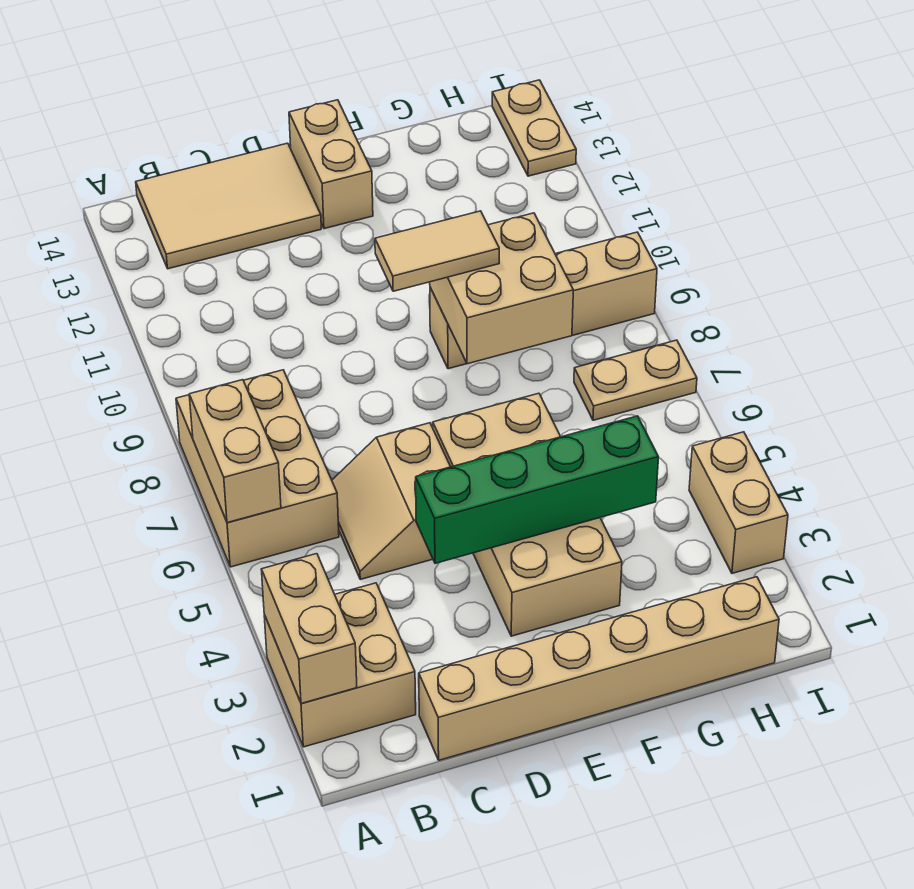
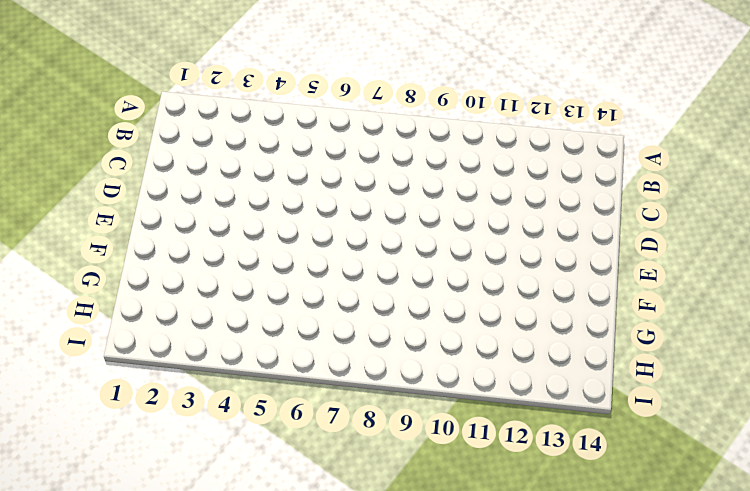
none -> tan 2x2 brick [264,583,416,747]
none -> tan 2x3 brick [176,370,339,567]
none -> tan 2x3 tile [136,143,321,269]

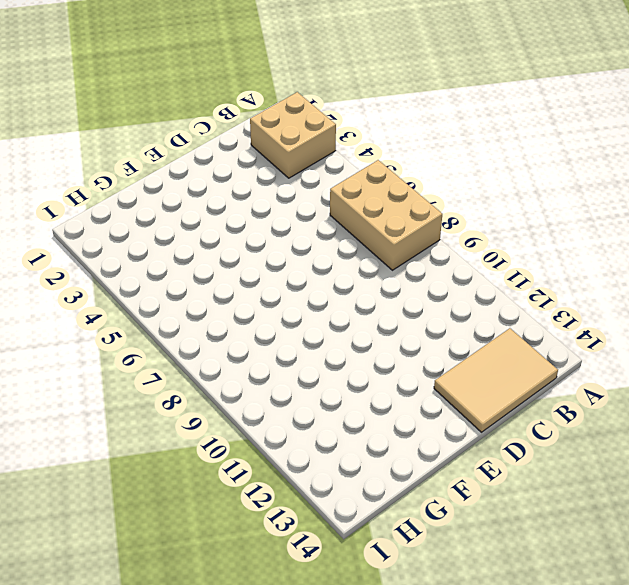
none -> tan 1x6 brick [419,577,779,760]
none -> tan 2x2 slope [332,423,450,579]
none -> tan 2x4 brick [433,393,622,636]

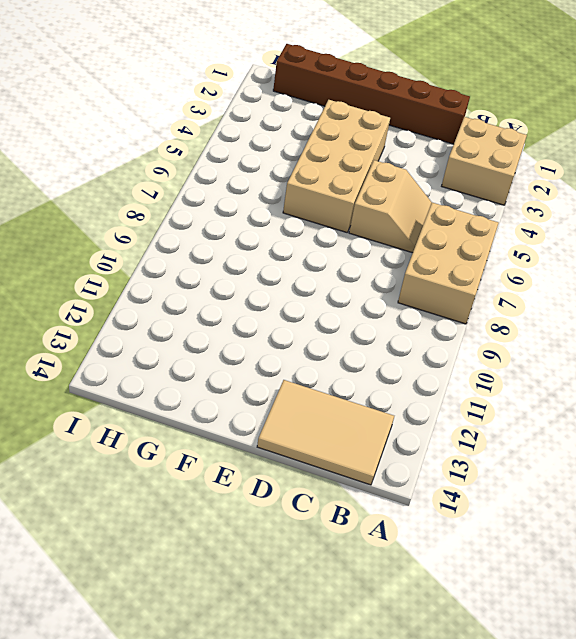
brown 1x6 brick [273,44,470,144] -> tan 1x6 brick [419,577,779,760]
none -> tan 1x2 brick [289,100,373,229]
none -> tan 1x4 brick [430,232,657,369]
none -> tan 1x2 plate [574,340,697,420]

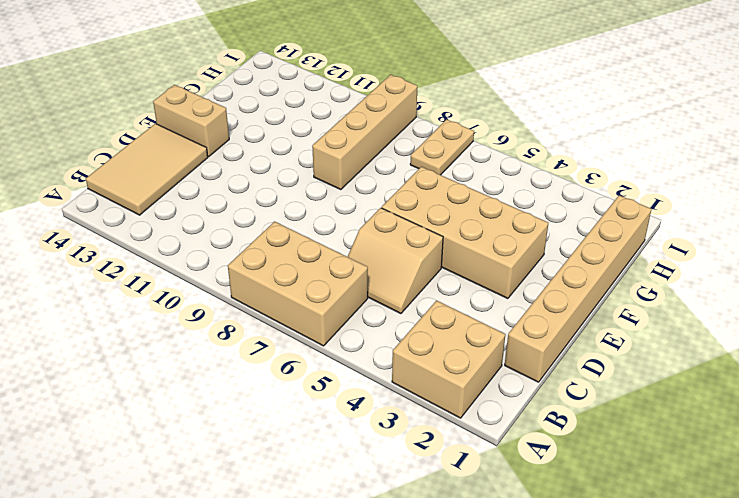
none -> tan 1x2 brick [689,432,788,573]
none -> tan 1x2 plate [492,80,576,176]
none -> tan 1x2 brick [261,554,357,704]

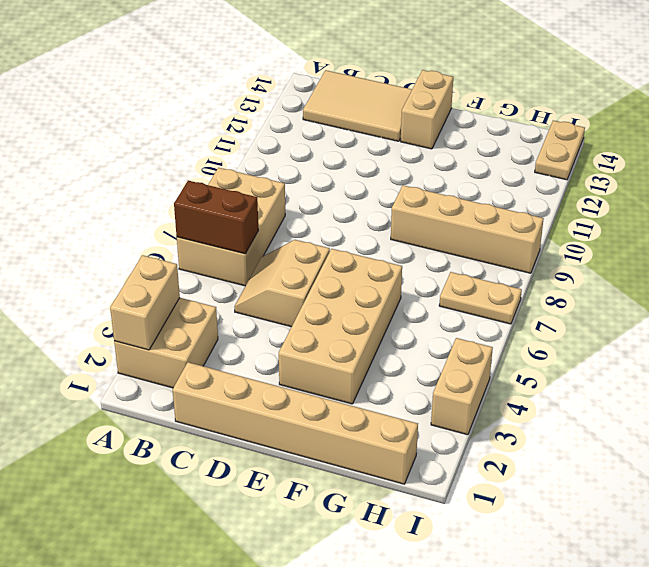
brown 1x2 brick [174,181,258,254] -> tan 1x2 brick [189,380,281,523]
none -> green 1x4 brick [416,416,659,563]
none -> tan 2x2 brick [430,213,573,364]
none -> tan 1x2 tile [375,211,499,291]

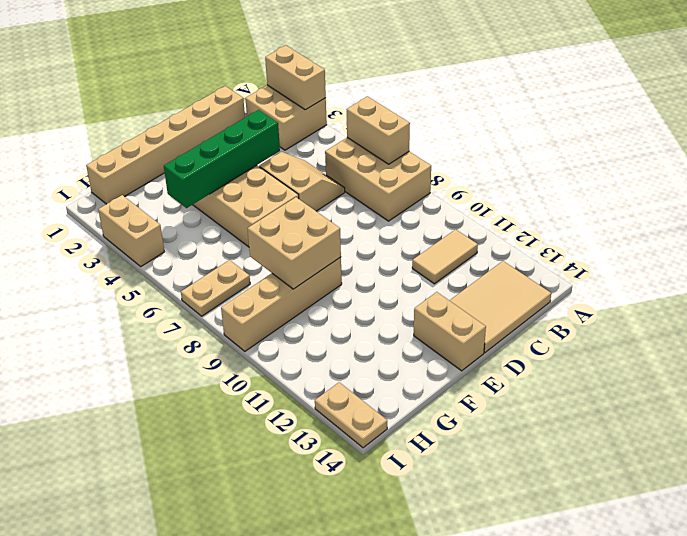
tan 1x2 tile [412,229,478,284] -> tan 1x2 tile moved to [375,211,499,291]

